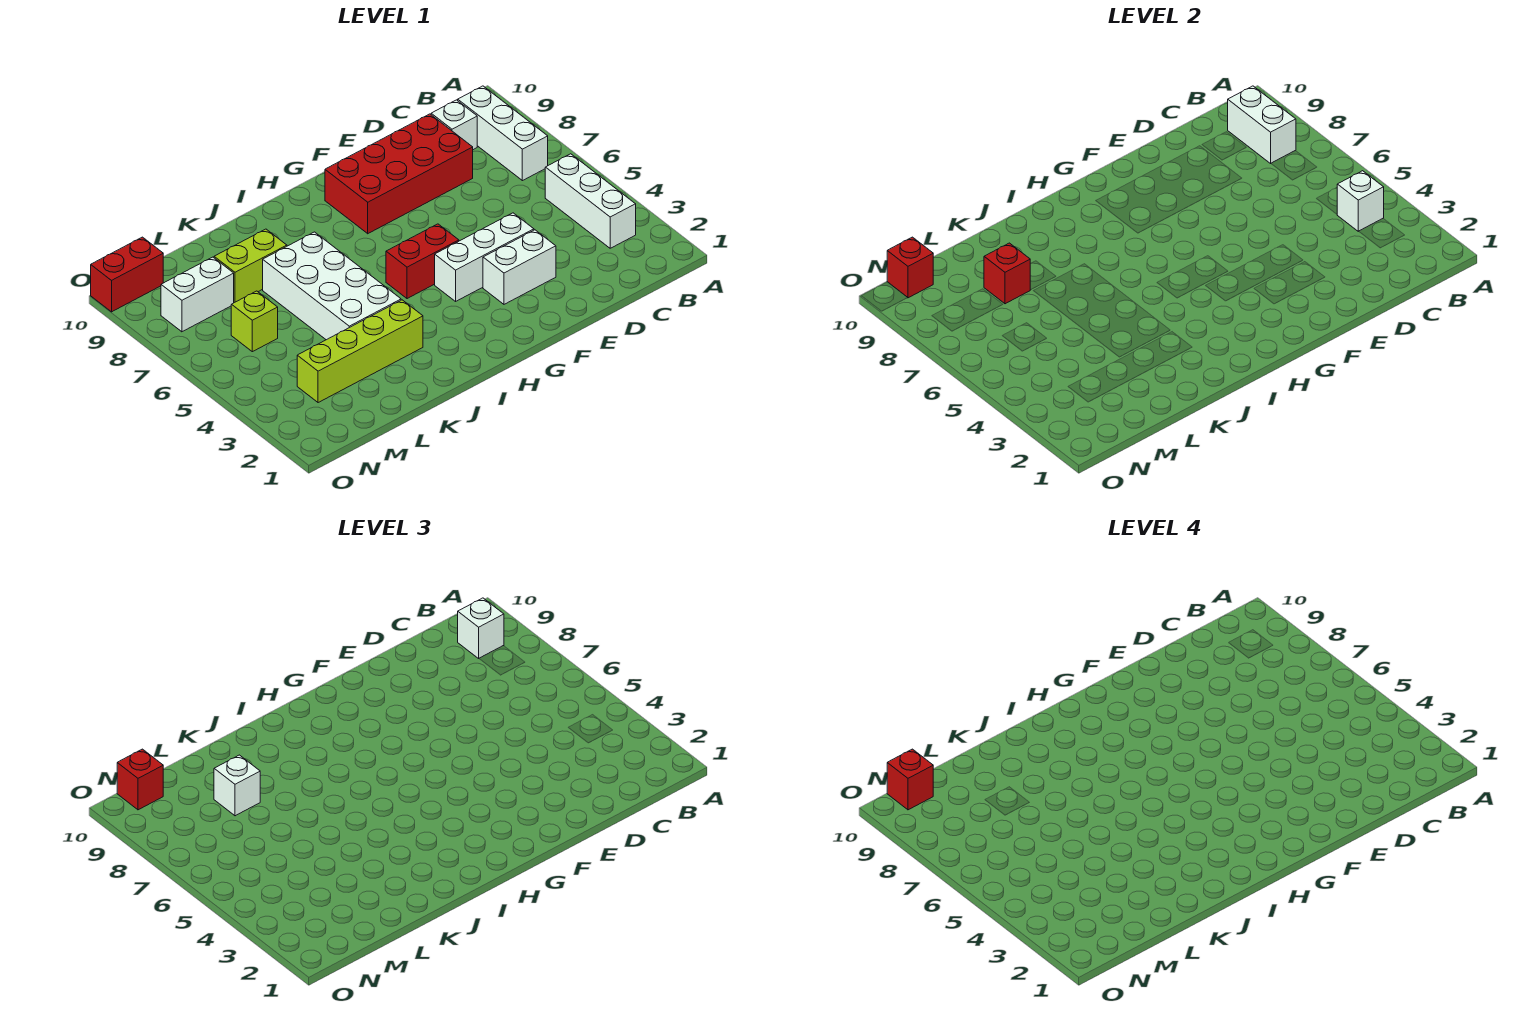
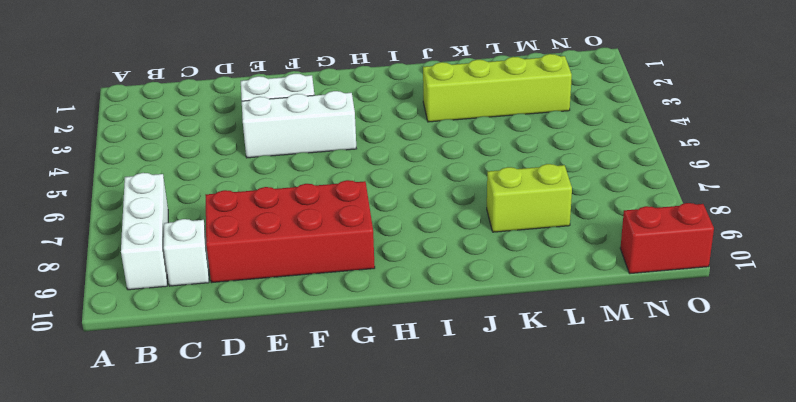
none -> white 1x3 brick [545,154,636,248]
none -> red 1x2 brick [386,224,459,299]
none -> white 2x4 brick [263,232,401,340]

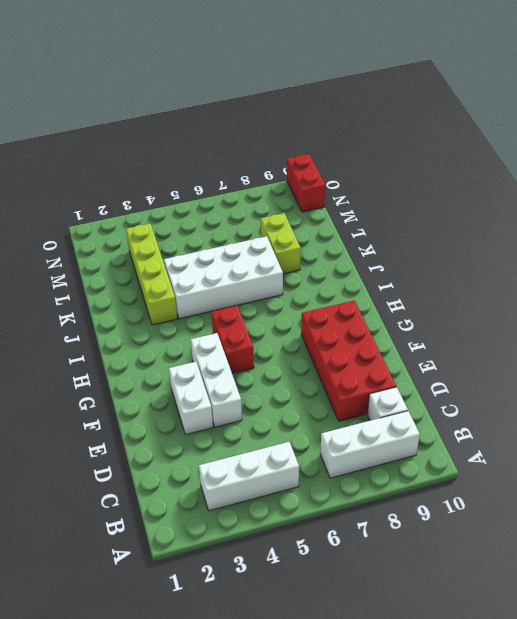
none -> lime 1x1 brick [231,291,278,352]
none -> white 1x2 brick [161,257,234,332]
none -> white 1x1 brick [1337,171,1384,231]

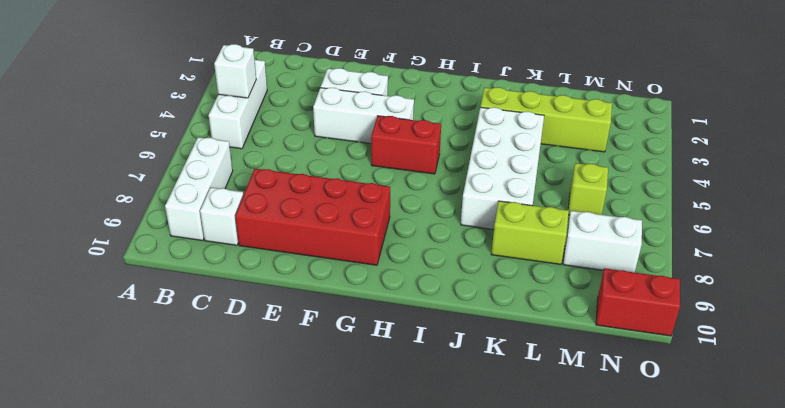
none -> white 1x2 brick [1228,86,1296,163]
none -> red 1x1 brick [984,243,1030,304]
none -> red 1x1 brick [887,237,933,298]

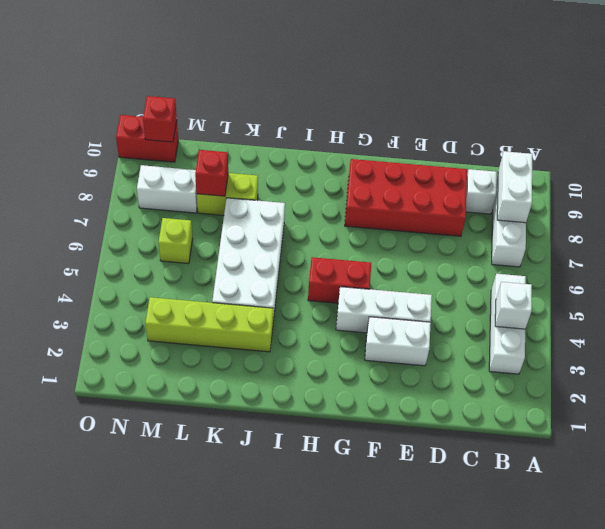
none -> white 1x1 brick [458,598,504,658]
none -> white 1x1 brick [214,755,260,816]
none -> red 1x1 brick [117,749,163,810]

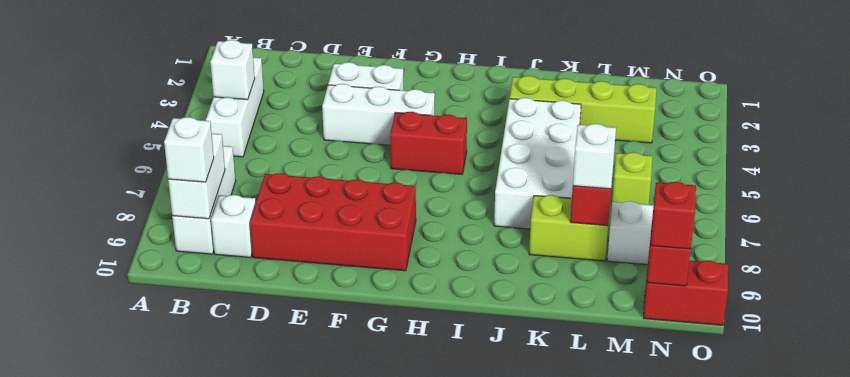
none -> red 1x1 brick [887,749,933,810]

